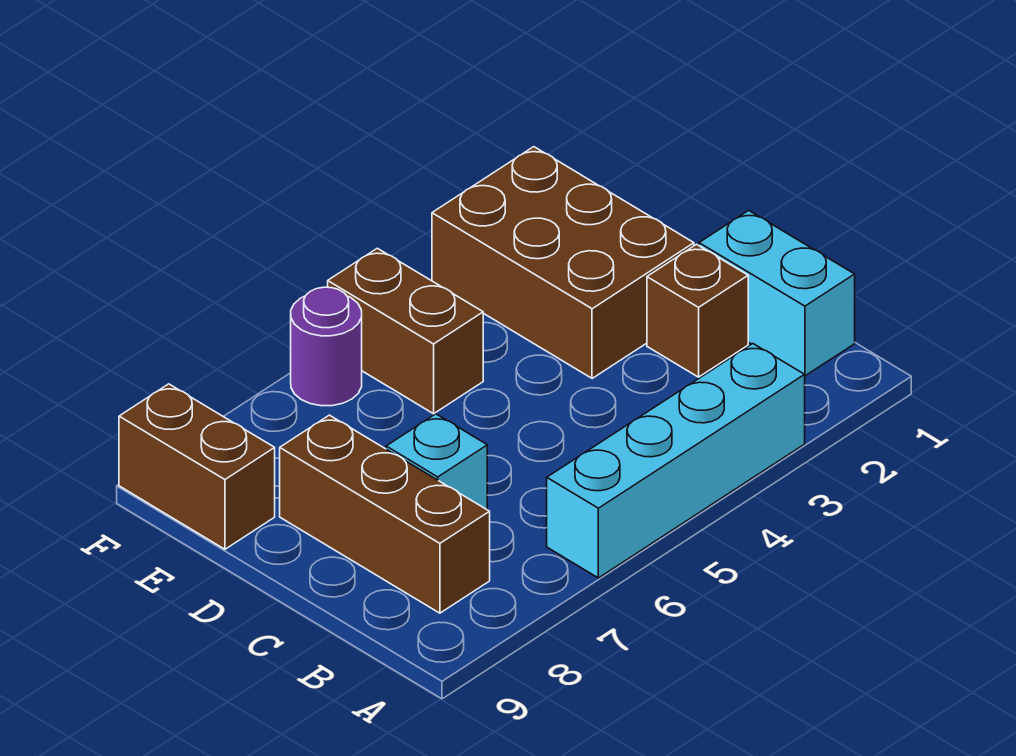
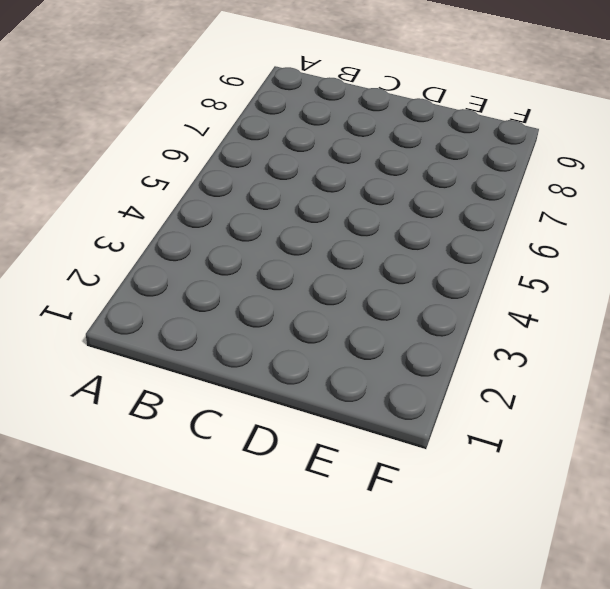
none -> cyan 1x4 brick [547,344,805,578]
none -> cyan 1x2 brick [699,211,855,376]

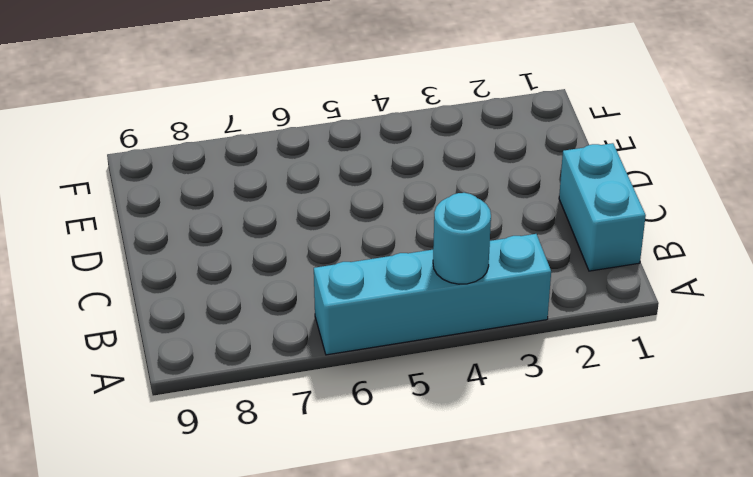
cyan 1x1 round brick [433,193,491,284] -> none
none -> brown 1x3 brick [280,415,490,613]
none -> brown 1x1 brick [647,244,748,377]

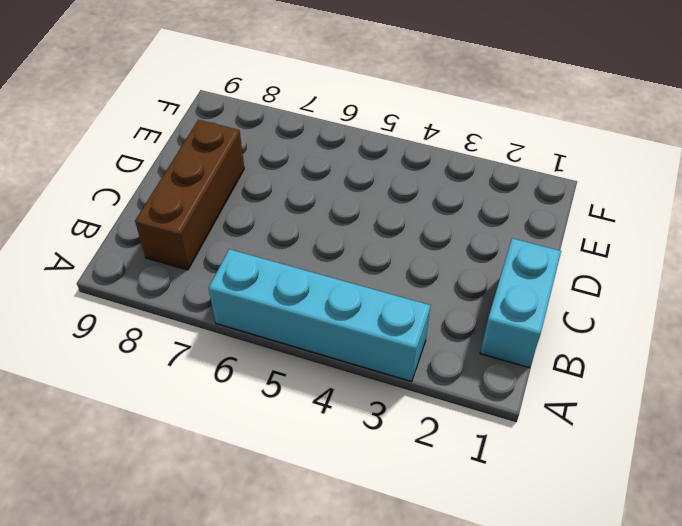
none -> brown 1x1 brick [647,244,748,377]
none -> cyan 1x1 brick [386,414,487,509]

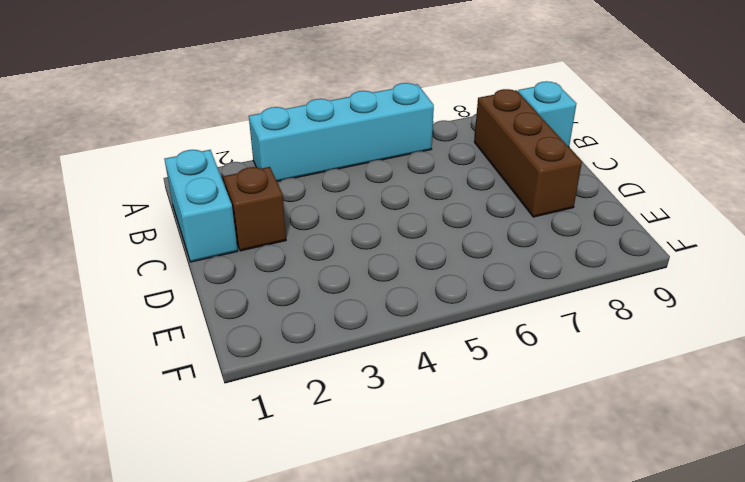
cyan 1x1 brick [518,81,576,147] -> cyan 1x1 brick moved to [386,414,487,509]
none -> brown 2x3 brick [432,147,694,378]
none -> brown 1x2 brick [328,248,483,414]

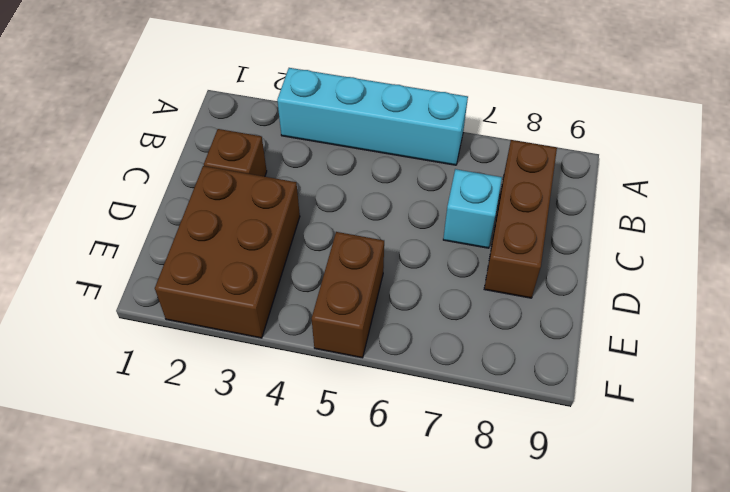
none -> cyan 1x2 brick [699,211,855,376]
none -> brown 1x2 brick [119,384,275,549]

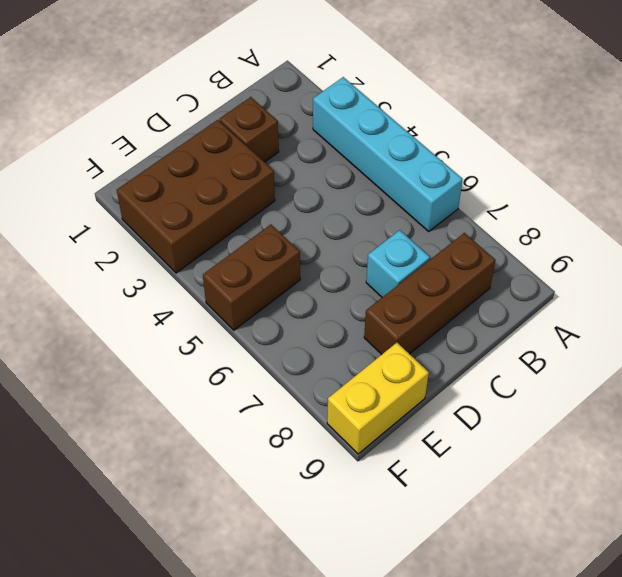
yellow 1x2 brick [327,343,429,454] -> brown 1x2 brick [119,384,275,549]
none -> cyan 1x2 brick [699,211,855,376]
none -> purple 1x1 round brick [291,287,362,406]

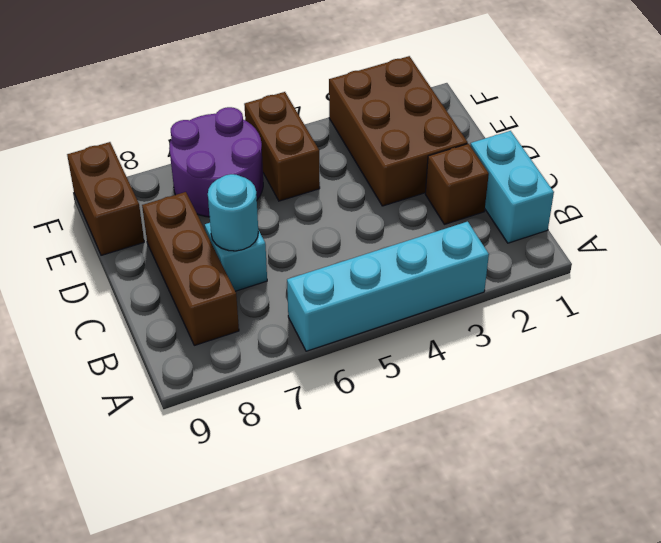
cyan 1x1 round brick [208,174,258,251] -> none
purple 2x2 round brick [169,107,263,217] -> purple 1x1 round brick [291,287,362,406]

